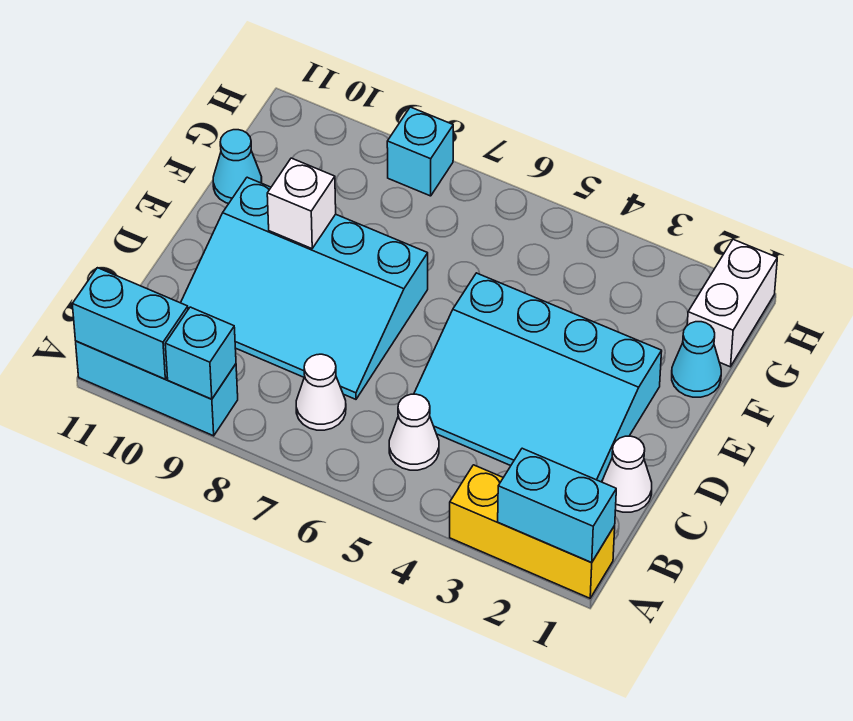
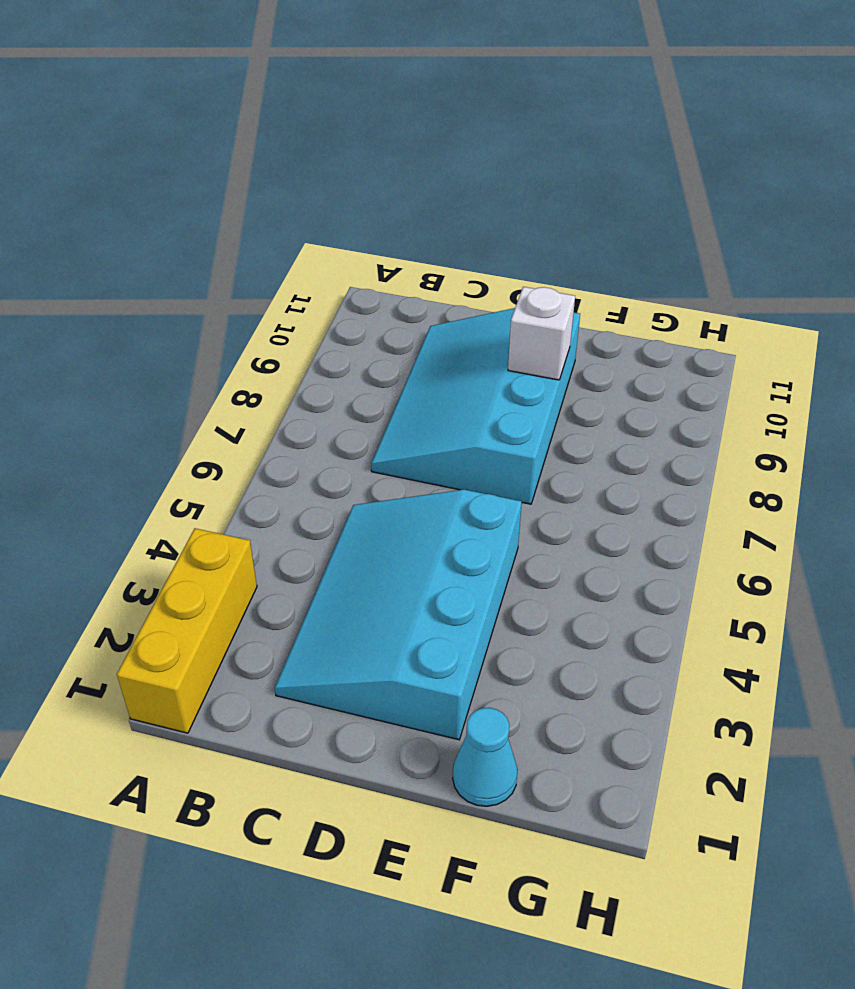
none -> cyan 1x3 brick [76,341,238,436]
none -> white 1x1 cone [389,394,439,470]
none -> white 1x1 cone [296,354,346,430]

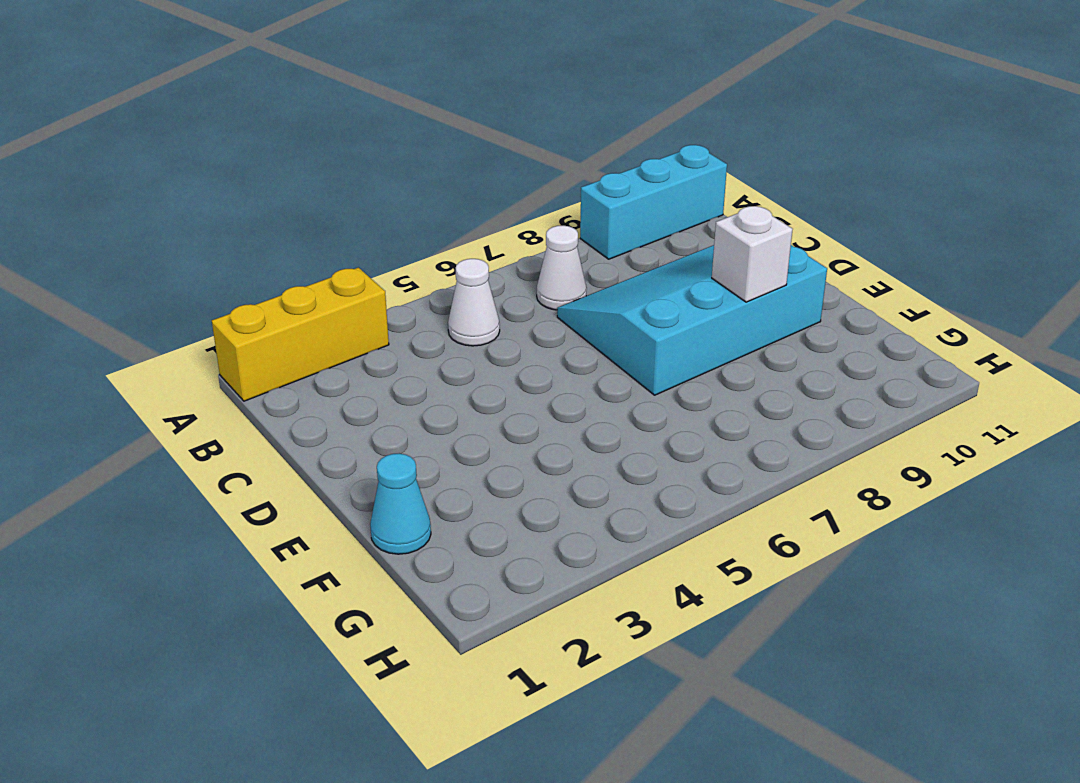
none -> white 1x1 cone [602,436,652,512]
none -> cyan 3x4 slope [414,273,662,482]
none -> cyan 1x1 cone [213,130,262,203]

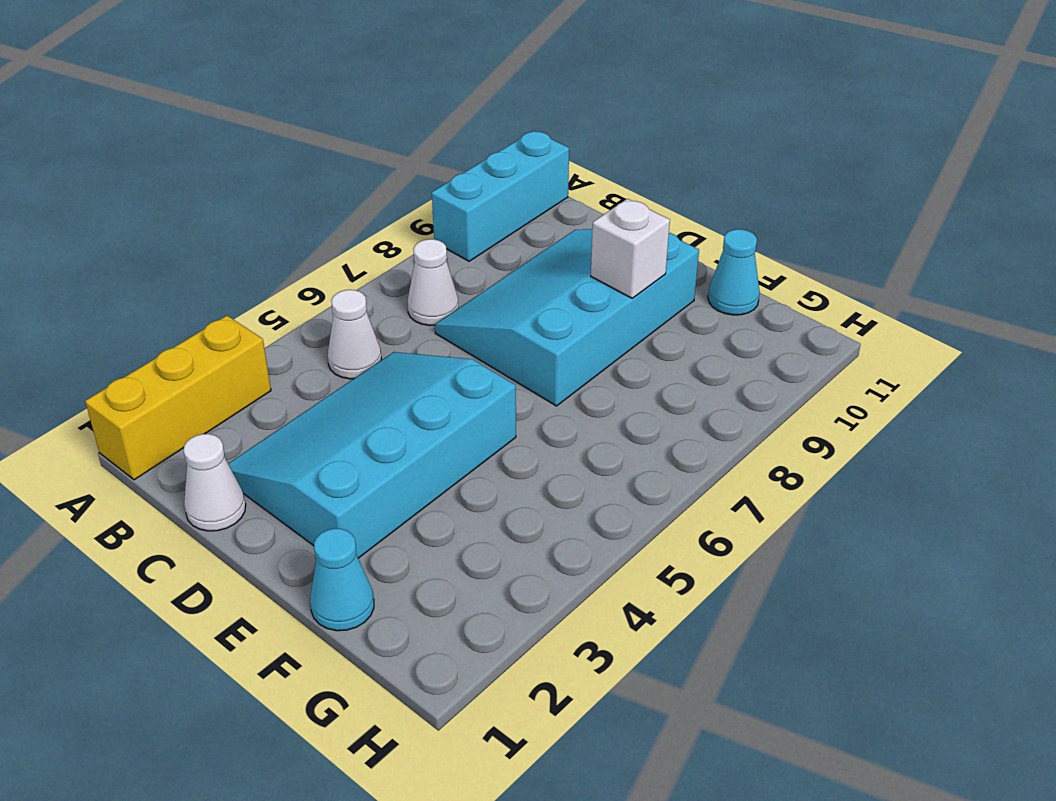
none -> white 1x2 brick [687,239,777,367]
none -> cyan 1x1 brick [387,107,453,196]
none -> cyan 1x2 brick [498,448,616,563]

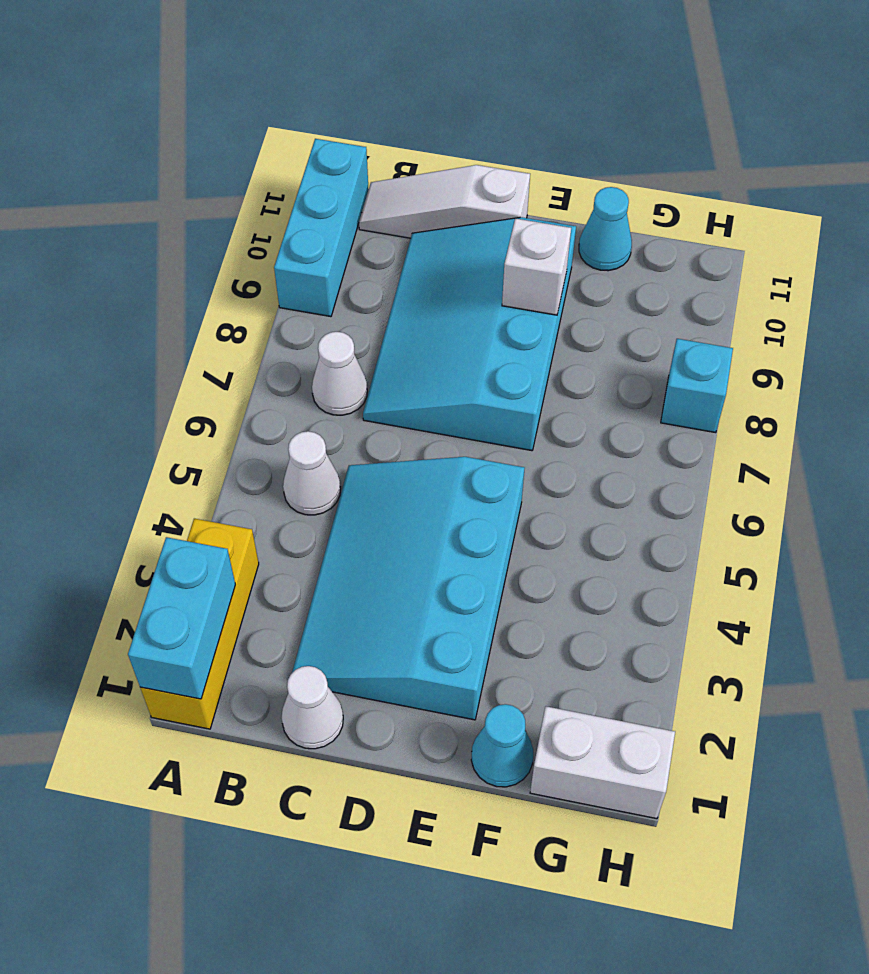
white 1x3 slope [359,165,530,238] -> none
none -> cyan 1x1 brick [165,307,236,399]
none -> cyan 1x2 brick [72,268,188,379]

